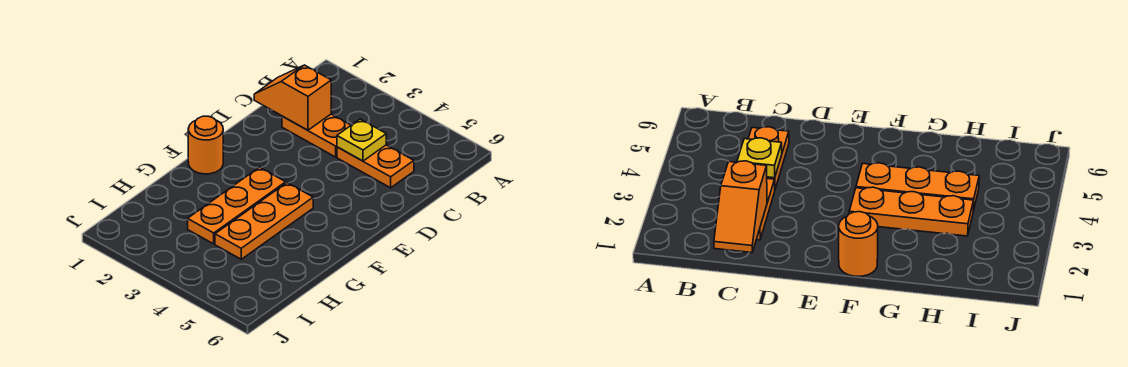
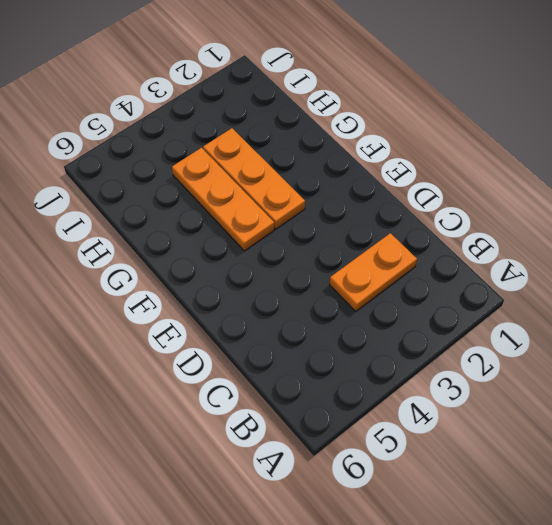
none -> orange 1x2 plate [337,145,414,188]
none -> orange 1x1 round brick [188,116,223,174]

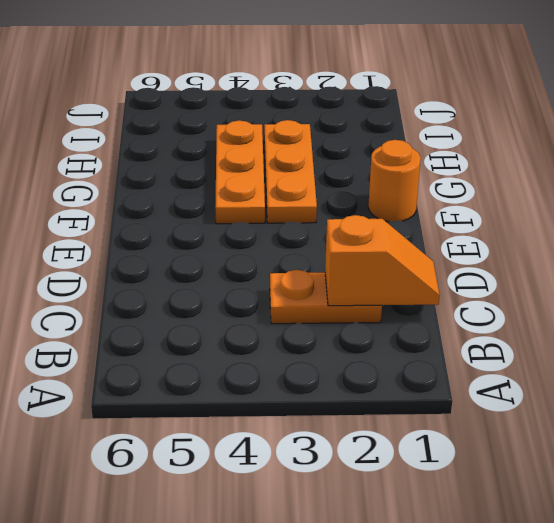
none -> orange 1x2 plate [337,145,414,188]
none -> yellow 1x1 plate [337,119,386,161]

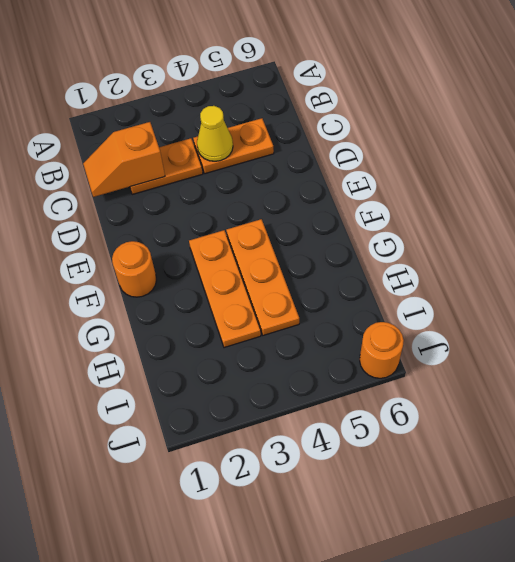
yellow 1x1 cone [197,106,233,161] -> yellow 1x1 plate [337,119,386,161]
orange 1x1 round brick [360,322,404,378] -> none

